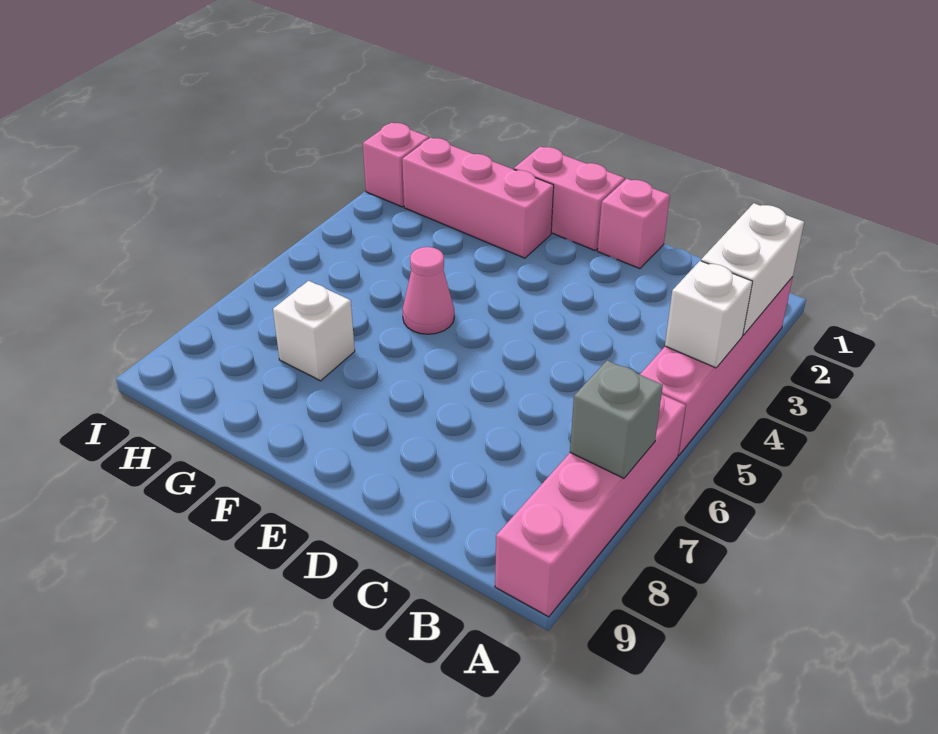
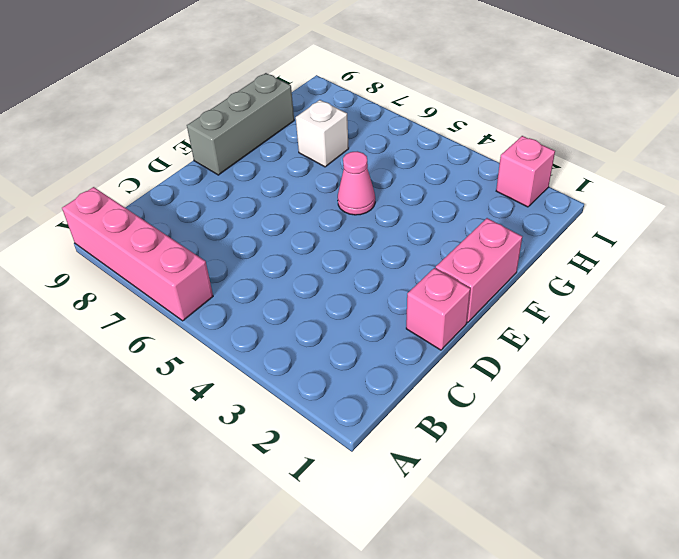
grey 1x3 brick [187,73,294,175] -> none
none -> pink 1x4 brick [640,277,793,455]
none -> pink 1x3 brick [402,138,554,258]

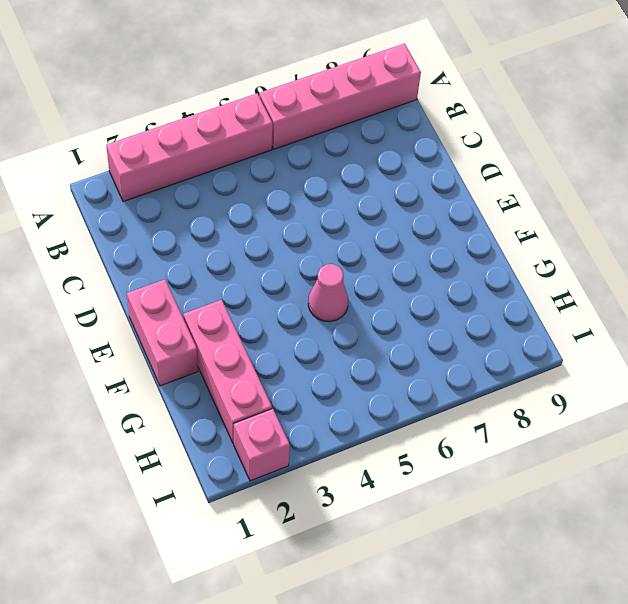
none -> pink 1x1 brick [598,179,670,269]
none -> white 1x1 brick [273,281,355,381]

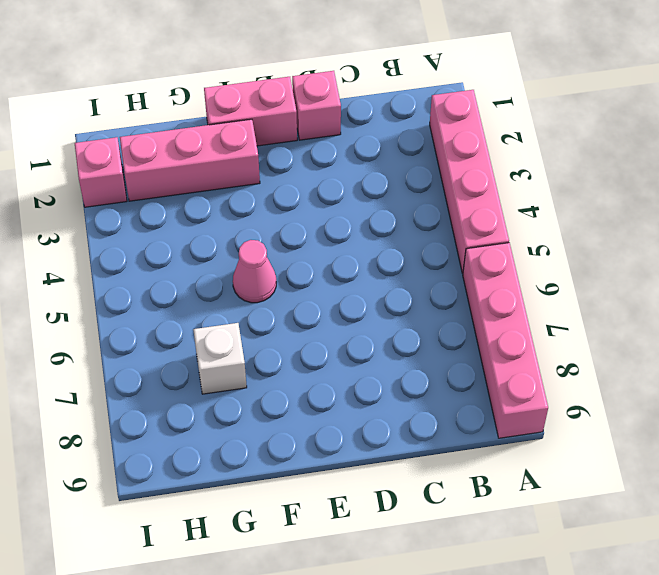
none -> white 1x2 brick [701,203,804,335]
none -> white 1x1 brick [665,261,752,368]

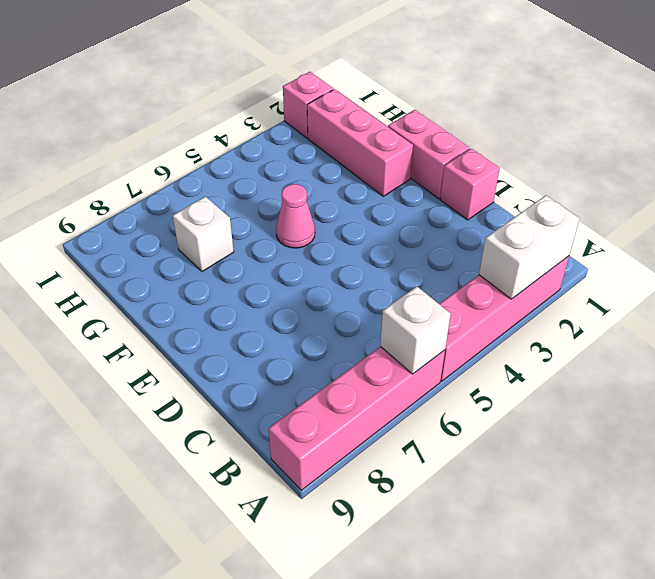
white 1x1 brick [380,286,451,374] -> white 1x1 brick moved to [665,261,752,368]
none -> grey 1x1 brick [570,360,663,478]

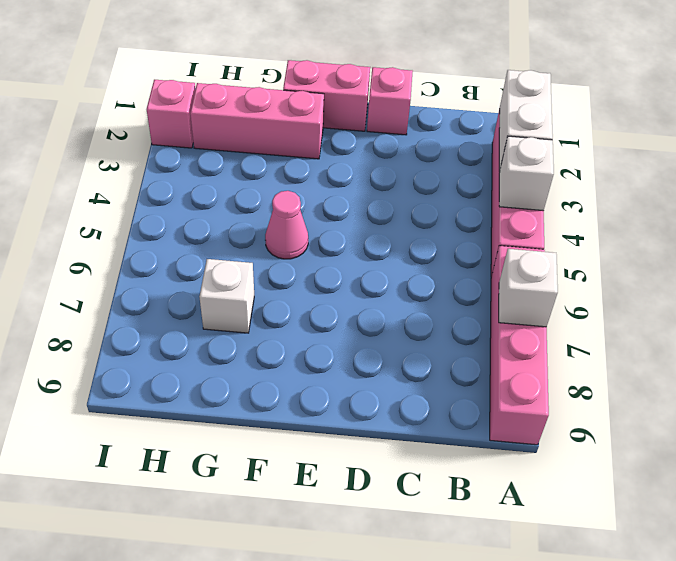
white 1x1 brick [499,249,558,327] -> grey 1x1 brick [570,360,663,478]

